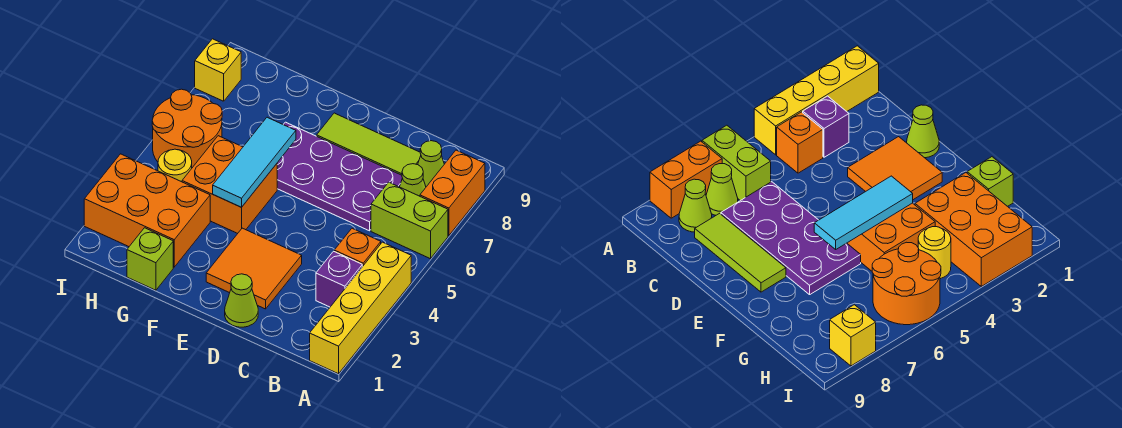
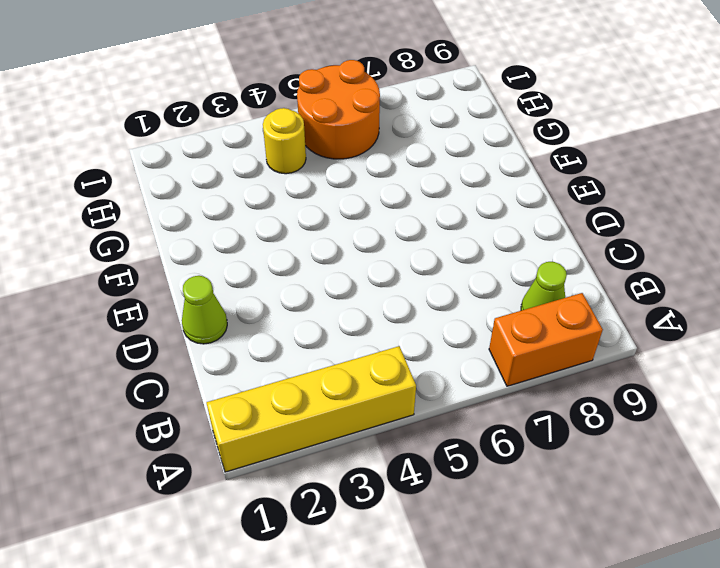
none -> lime 1x2 brick [371,182,448,259]
none -> purple 1x1 brick [316,251,362,307]
none -> orange 1x1 brick [334,228,381,267]

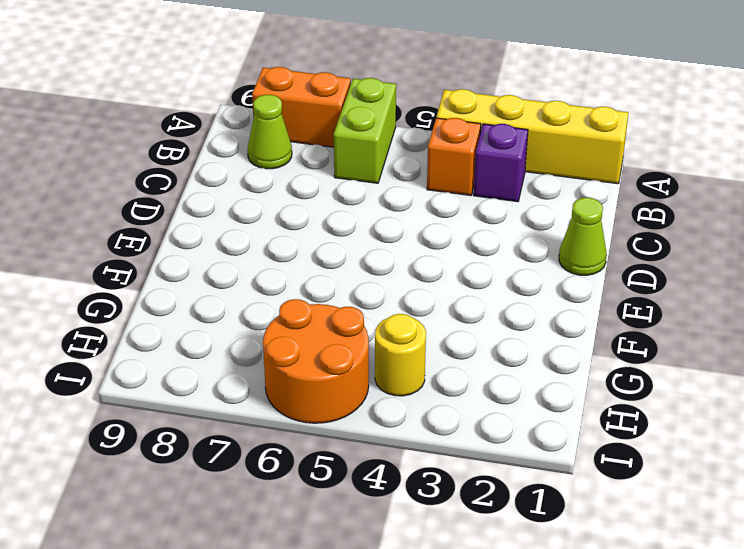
none -> lime 1x1 cone [400,164,426,196]
none -> purple 2x4 plate [277,122,402,231]
none -> lime 1x3 tile [317,113,421,175]

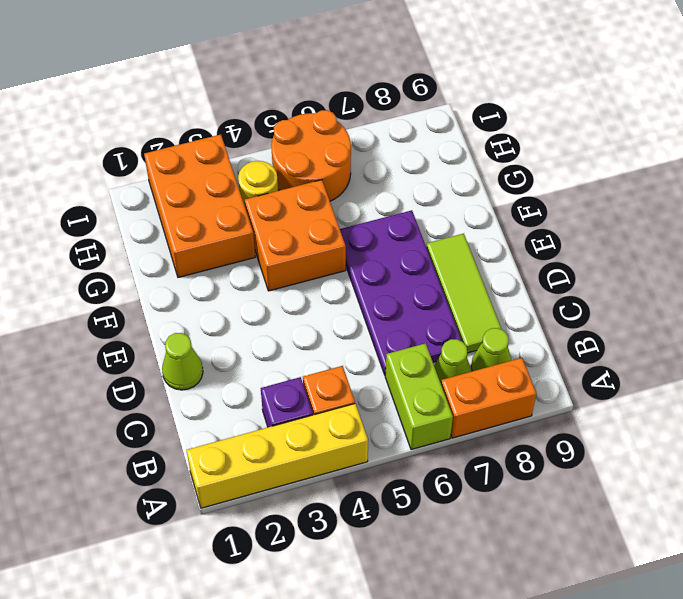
none -> orange 2x2 tile [206,228,302,309]
none -> lime 1x1 brick [127,228,173,290]
none -> yellow 1x1 brick [195,39,241,101]

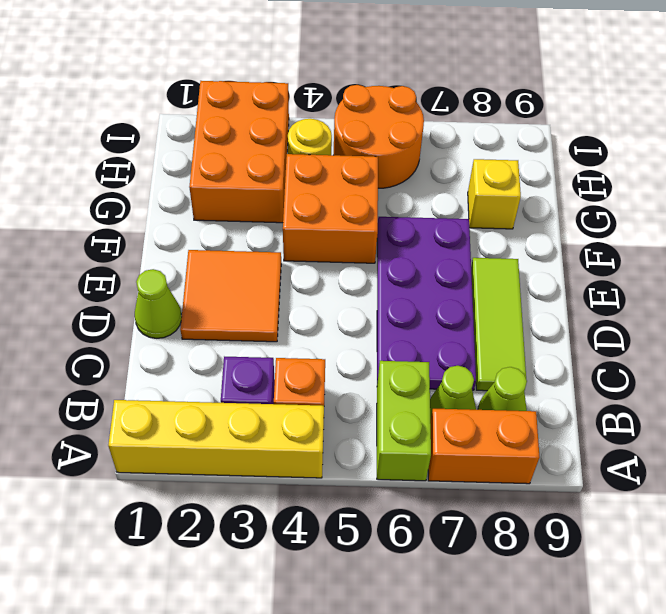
yellow 1x1 brick [468,159,521,229] -> yellow 1x1 brick moved to [195,39,241,101]
none -> lime 1x1 brick [127,228,173,290]
none -> cyan 1x3 tile [213,117,296,207]

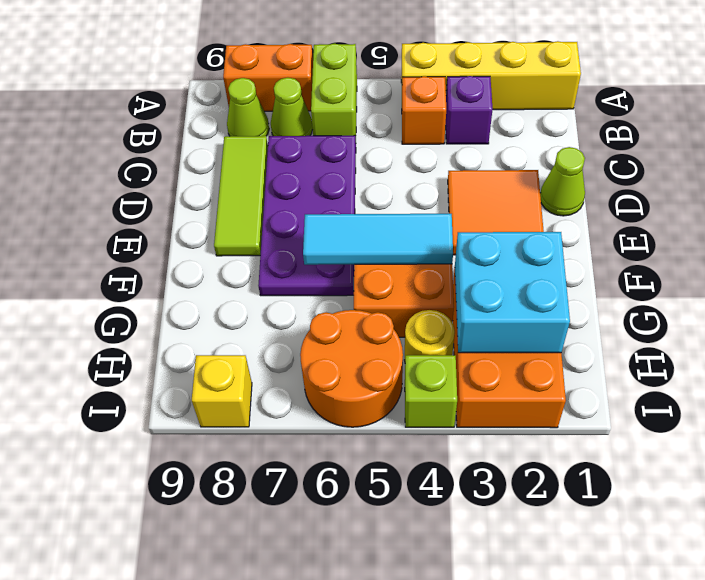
cyan 2x2 brick [455,232,570,353] -> none
lime 1x1 brick [405,355,457,427] -> lime 1x1 brick moved to [127,228,173,290]

